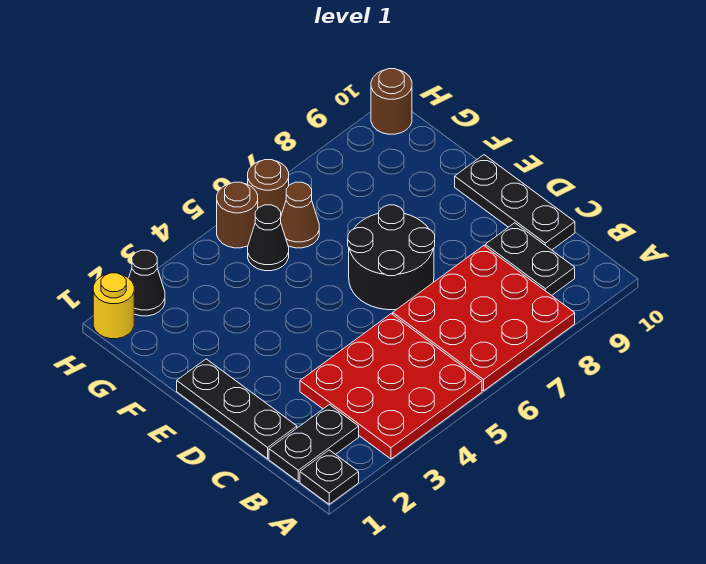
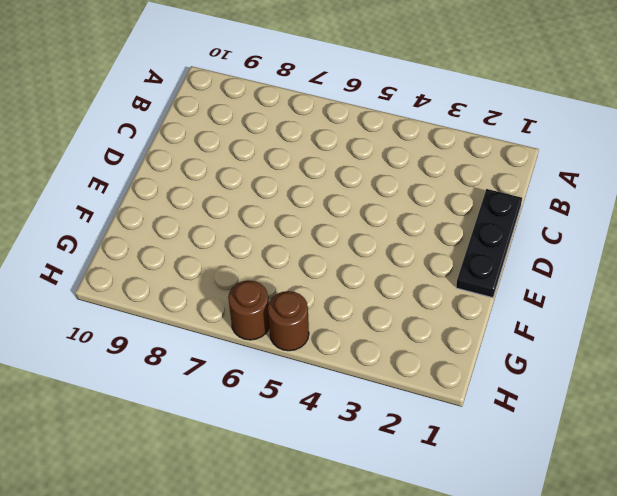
none -> black 1x1 plate [300,450,359,504]
none -> red 3x3 plate [300,314,482,459]
none -> red 3x3 plate [393,246,575,391]

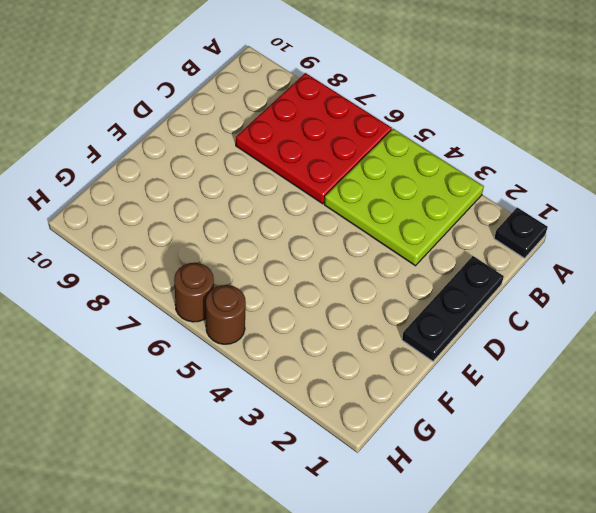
lime 3x3 plate [324,129,484,266] -> red 3x3 plate [300,314,482,459]
none -> black 1x2 plate [269,405,359,482]
none -> black 1x2 plate [485,223,575,295]
none -> black 1x3 plate [455,155,575,250]

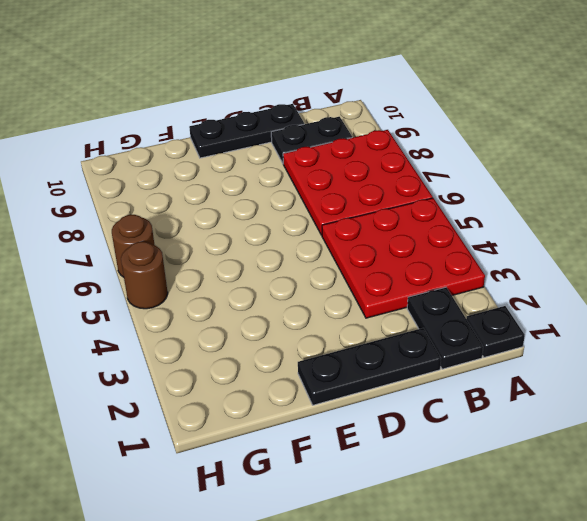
none -> black 2x2 round brick [348,205,435,310]
none -> black 1x1 cone [248,205,289,271]
none -> brown 1x1 cone [281,182,319,248]

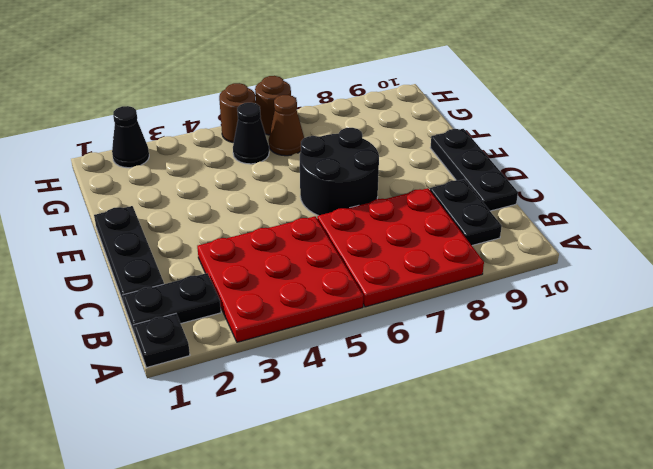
none -> yellow 1x1 round brick [93,273,134,339]
none -> brown 1x1 round brick [371,69,412,134]

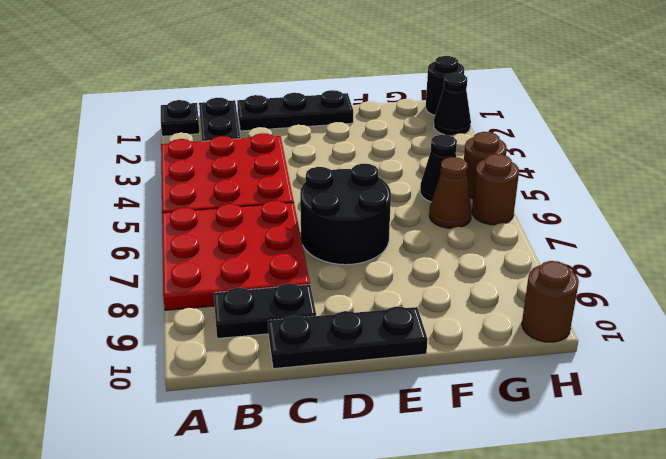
black 1x1 round brick [426,56,464,115] -> yellow 1x1 round brick [93,273,134,339]

